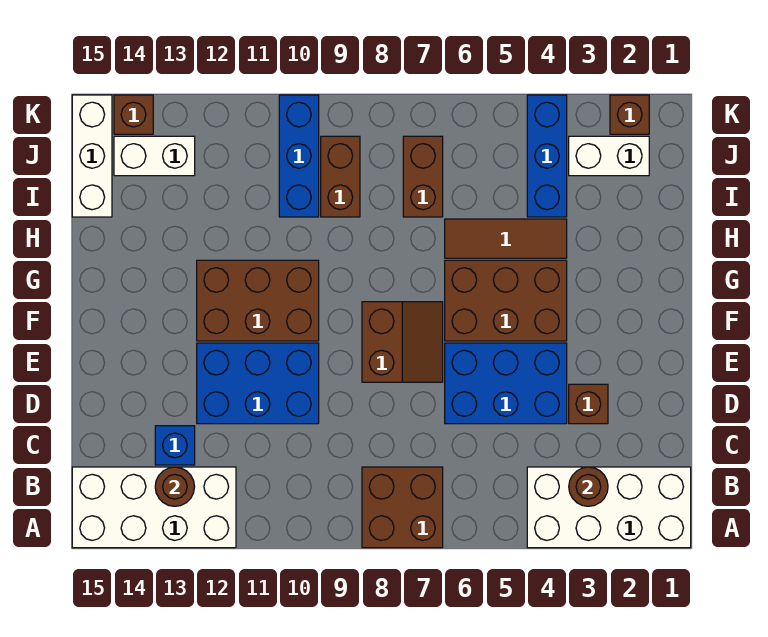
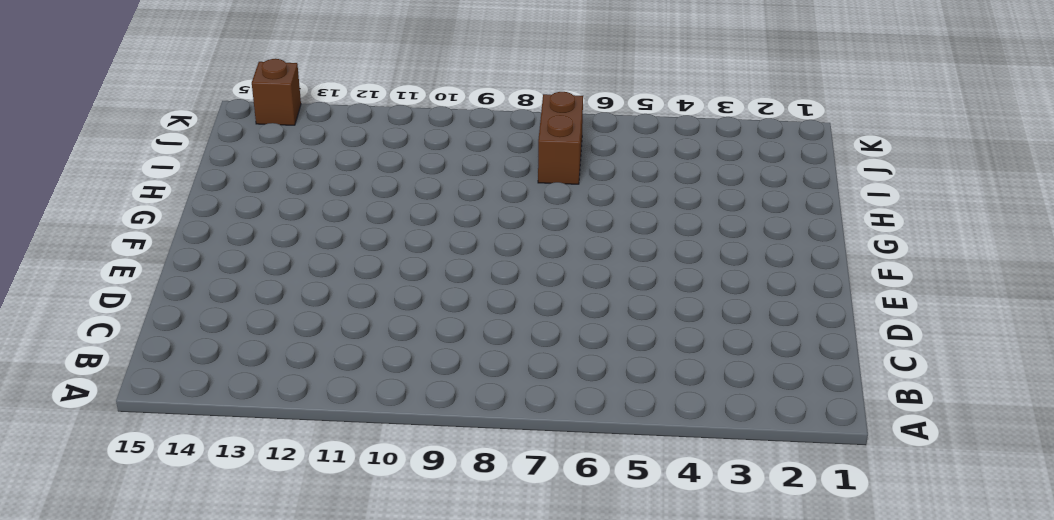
none -> white 2x4 brick [527,467,691,548]
none -> brown 2x2 brick [362,467,443,548]
none -> white 2x4 brick [72,467,236,548]

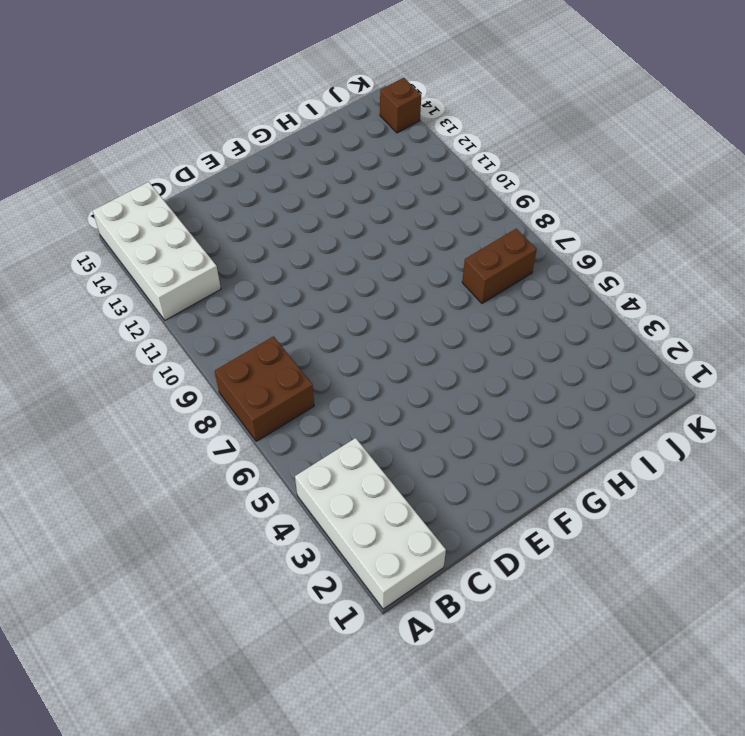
none -> blue 1x1 brick [155,426,195,465]
none -> brown 1x1 brick [569,384,608,424]
none -> blue 2x3 brick [445,343,567,424]

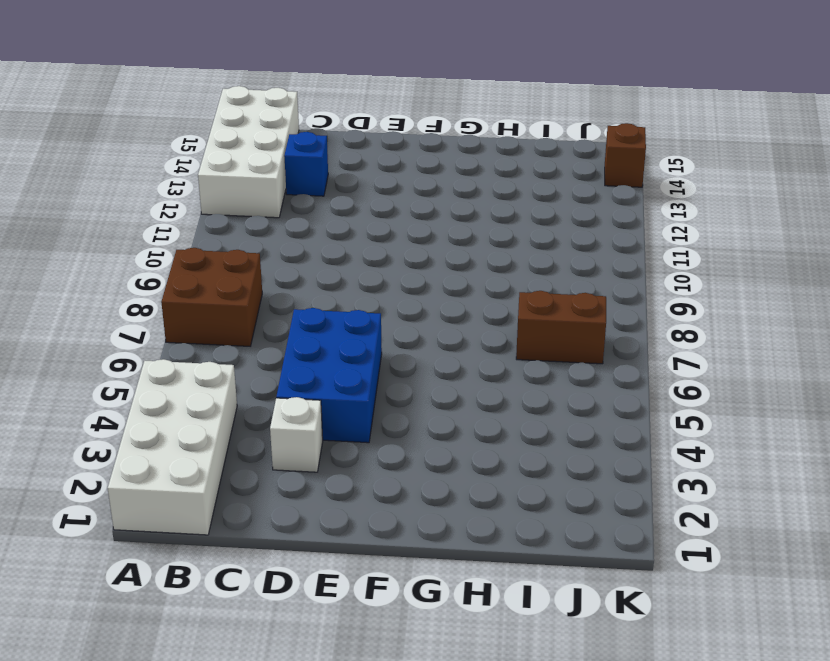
white 1x1 brick [270,397,323,472] -> brown 1x1 brick [569,384,608,424]
none -> blue 2x3 brick [197,343,319,424]
none -> brown 2x2 slope [362,302,443,382]
none -> brown 2x3 brick [445,260,567,341]

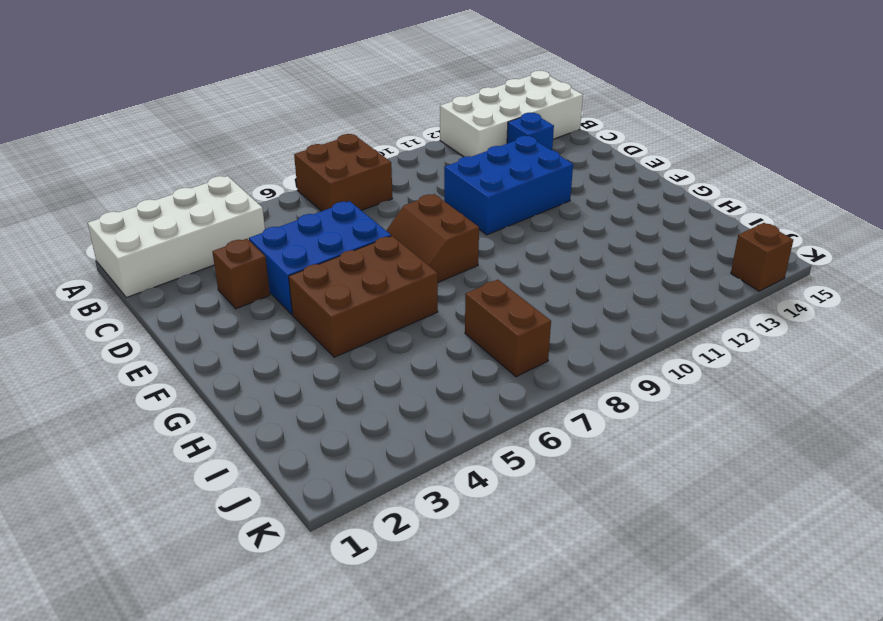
none -> brown 2x3 brick [197,260,319,341]
none -> brown 1x3 tile [445,219,567,258]
none -> blue 1x3 brick [527,95,567,217]

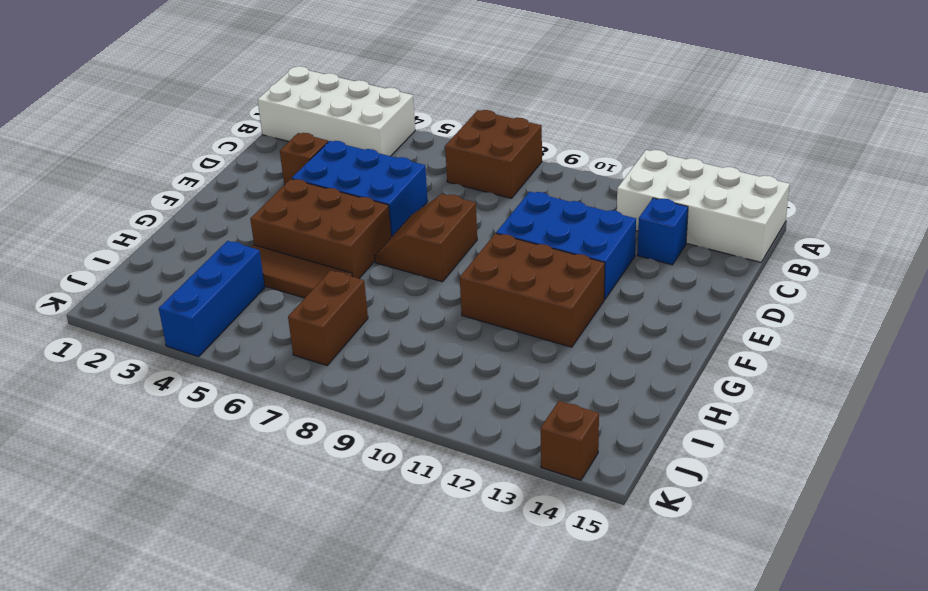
none -> brown 1x2 brick [321,136,360,217]
none -> blue 1x3 brick [279,95,319,217]
none -> white 1x3 brick [72,95,112,217]

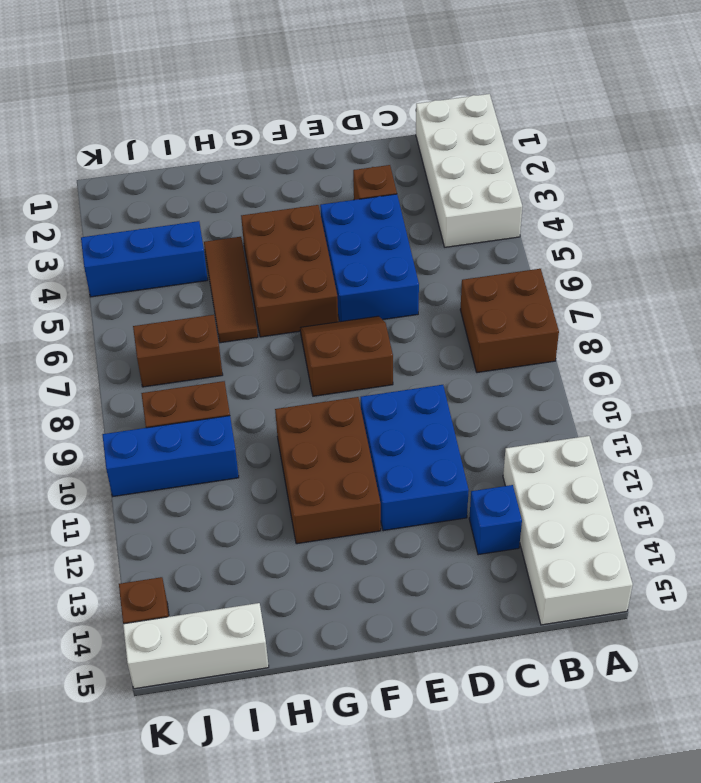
none -> white 1x2 brick [569,136,649,176]
none -> white 1x2 brick [114,136,195,176]
none -> brown 1x1 brick [610,95,649,134]

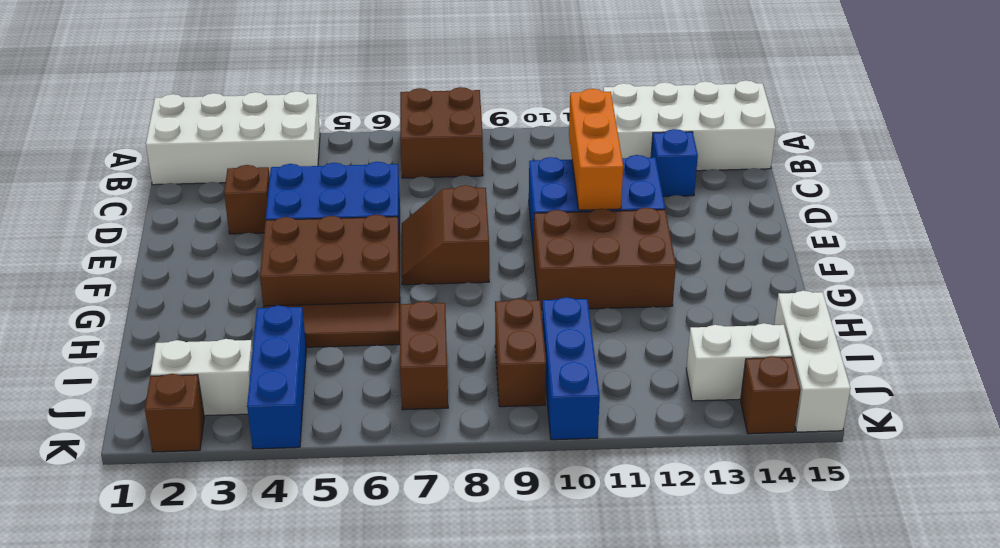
orange 1x3 brick [569,89,623,210] -> none
none -> brown 1x1 round brick [569,467,608,506]
none -> brown 1x1 round brick [155,467,195,506]

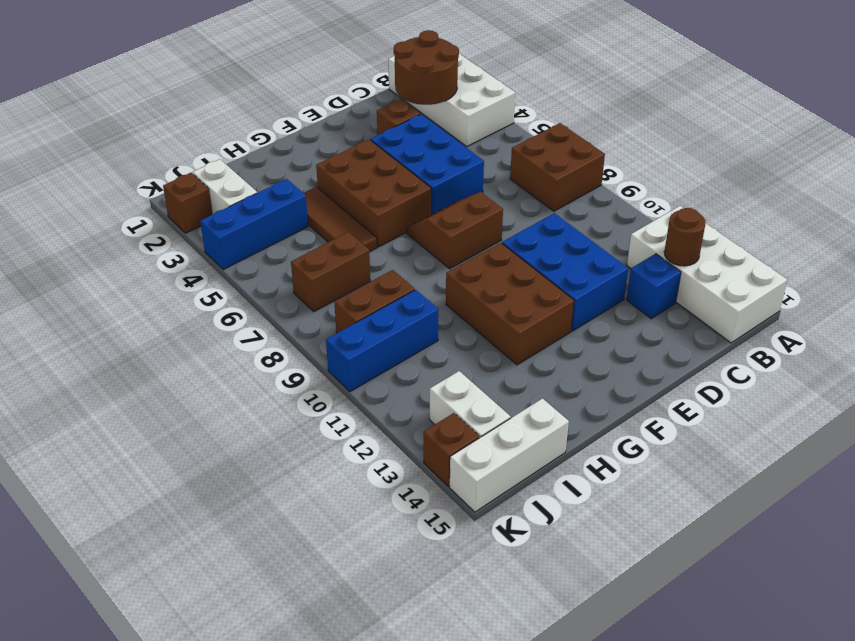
brown 2x2 round brick [394,30,459,105] -> brown 1x1 round brick [569,467,608,506]

